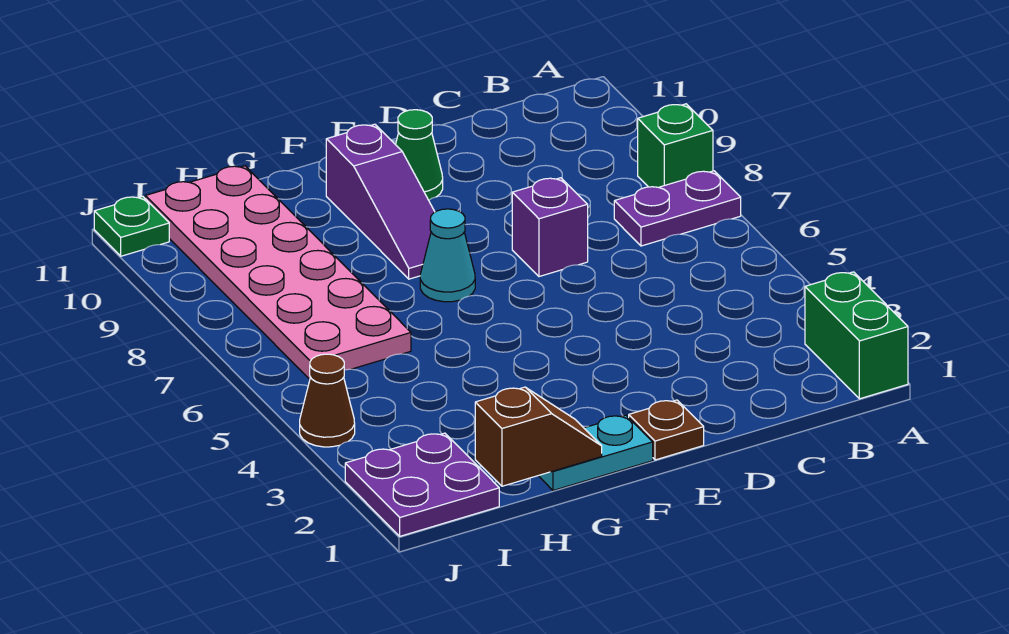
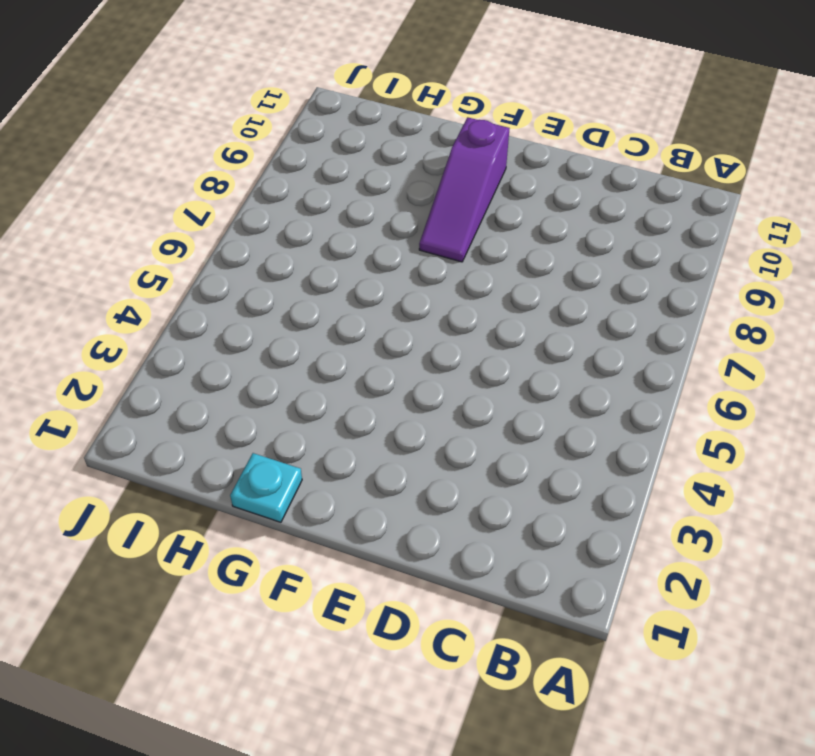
cyan 1x1 plate [230,453,302,522] -> cyan 1x2 plate [539,415,653,490]
none -> green 1x2 brick [805,272,908,399]
none -> purple 1x2 plate [614,171,741,246]
none -> green 1x1 brick [638,104,713,187]

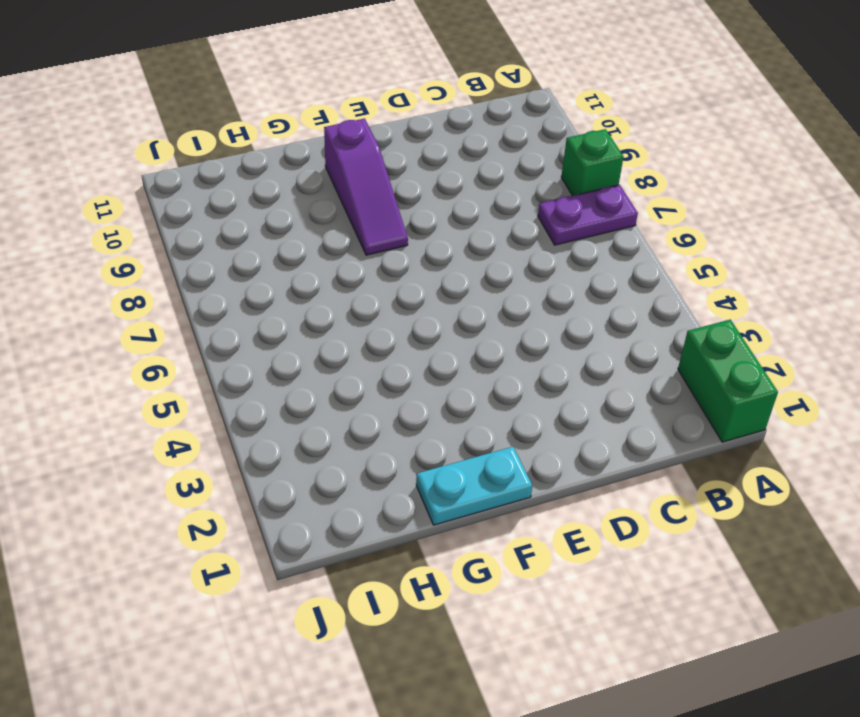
none -> purple 1x1 brick [512,178,588,277]
none -> brown 1x1 plate [629,400,704,460]
none -> green 1x1 cone [396,110,443,200]

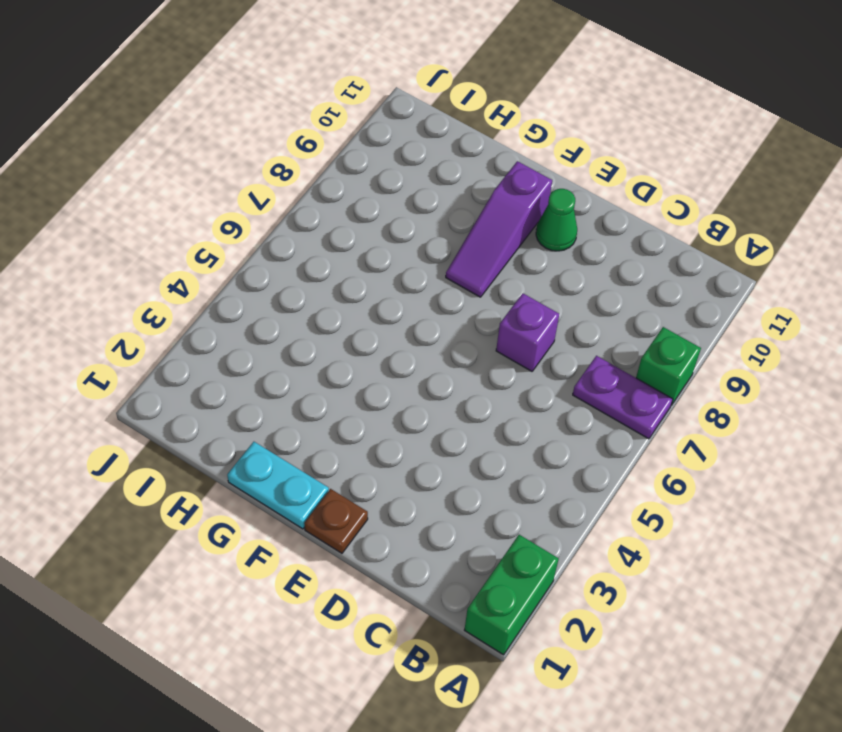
none -> cyan 1x1 cone [420,209,475,302]
none -> pink 2x6 plate [145,166,411,379]
none -> purple 2x2 plate [345,433,499,536]

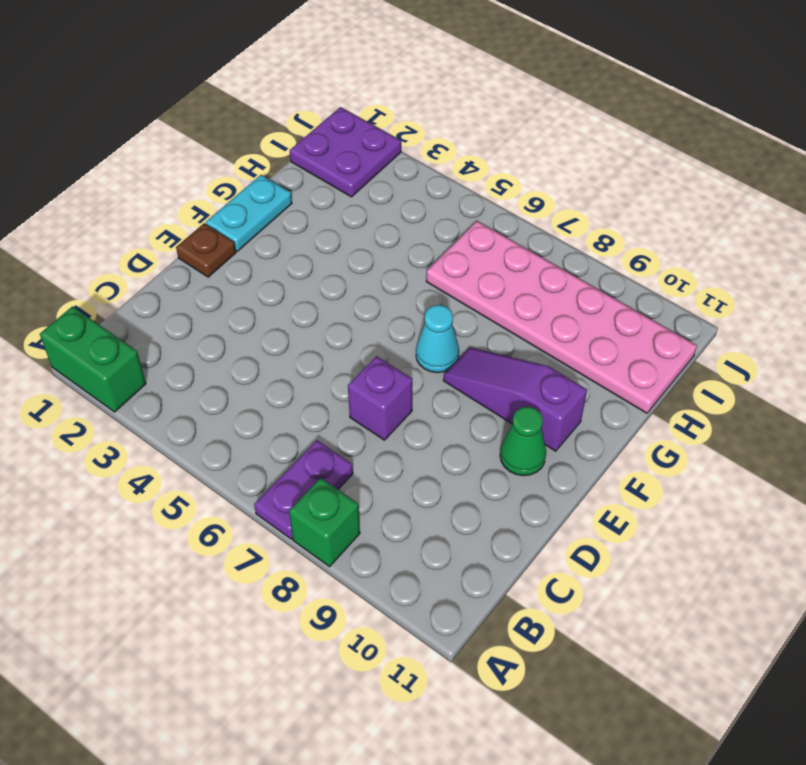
none -> brown 1x1 cone [300,354,355,447]
none -> green 1x1 plate [94,196,169,256]
none -> brown 1x2 slope [475,387,602,486]

